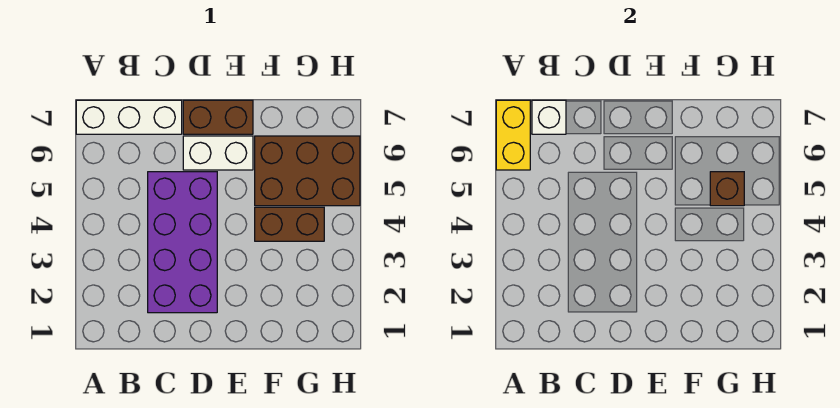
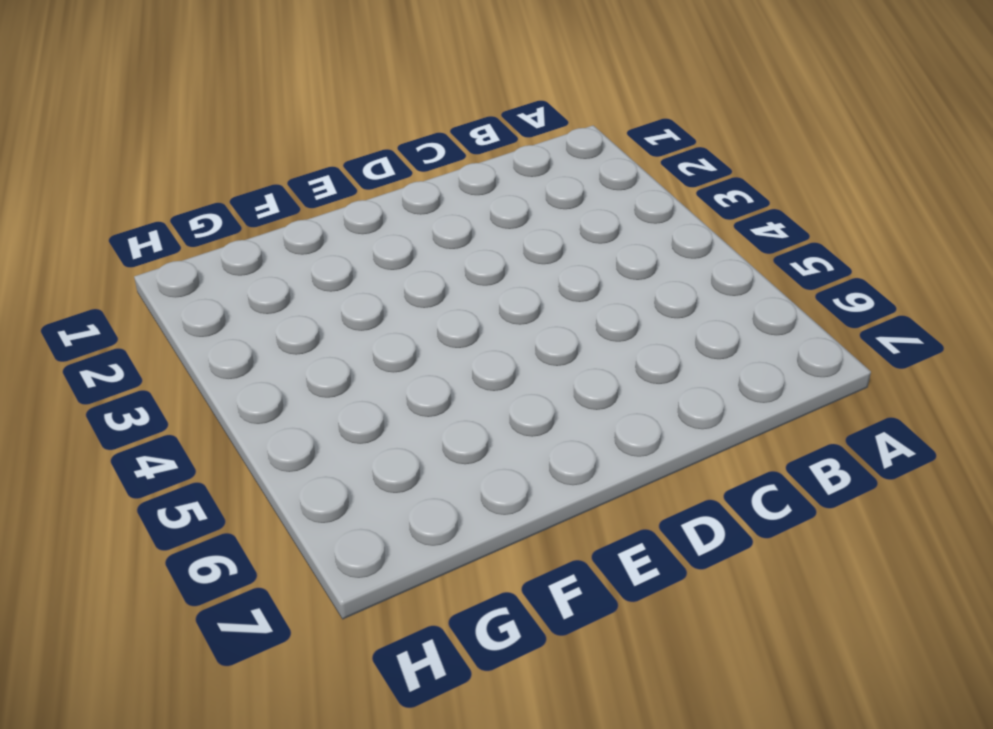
none -> white 1x3 brick [76,100,182,134]
none -> purple 2x4 brick [148,172,217,313]

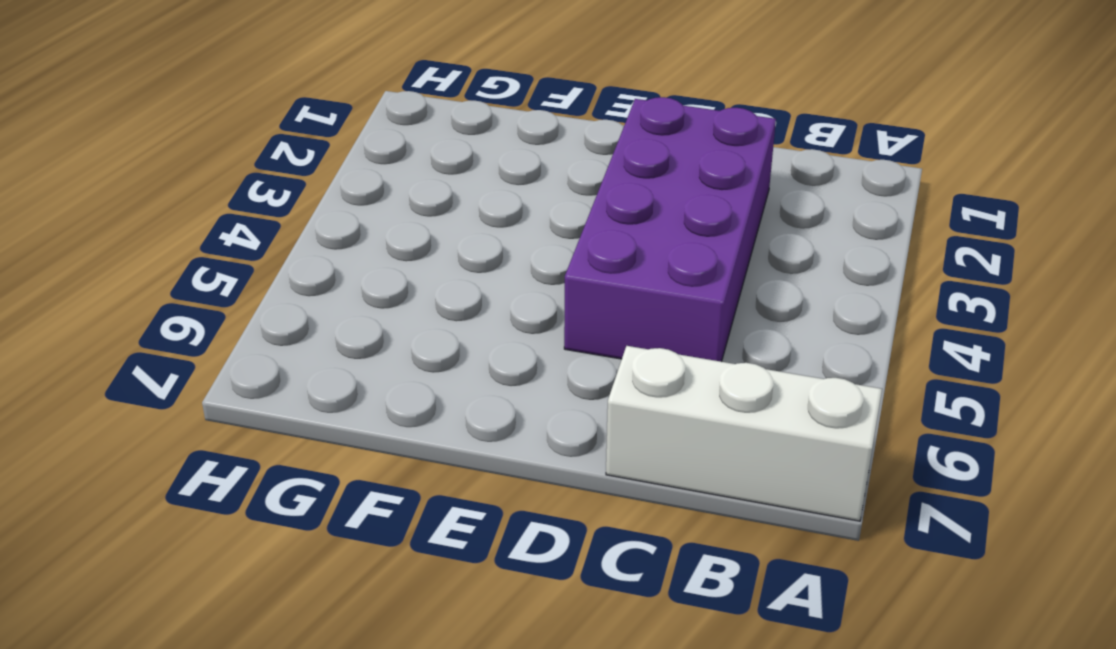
none -> white 1x2 brick [183,136,253,170]
none -> brown 1x2 brick [183,100,253,134]

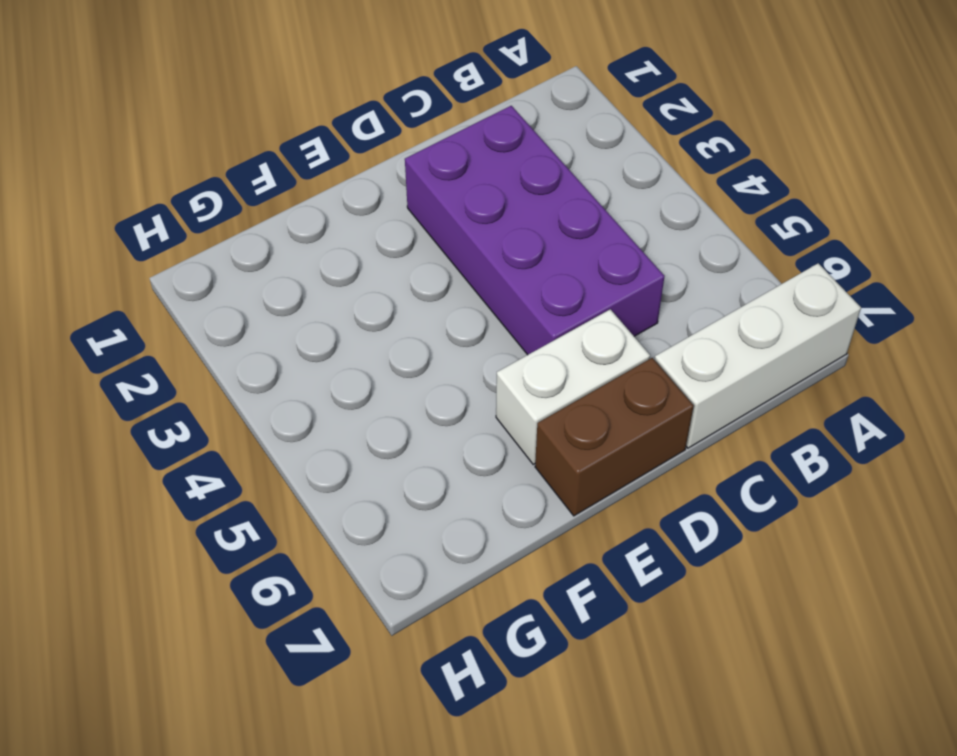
none -> brown 1x2 brick [255,207,324,241]
none -> brown 2x3 brick [255,136,360,206]

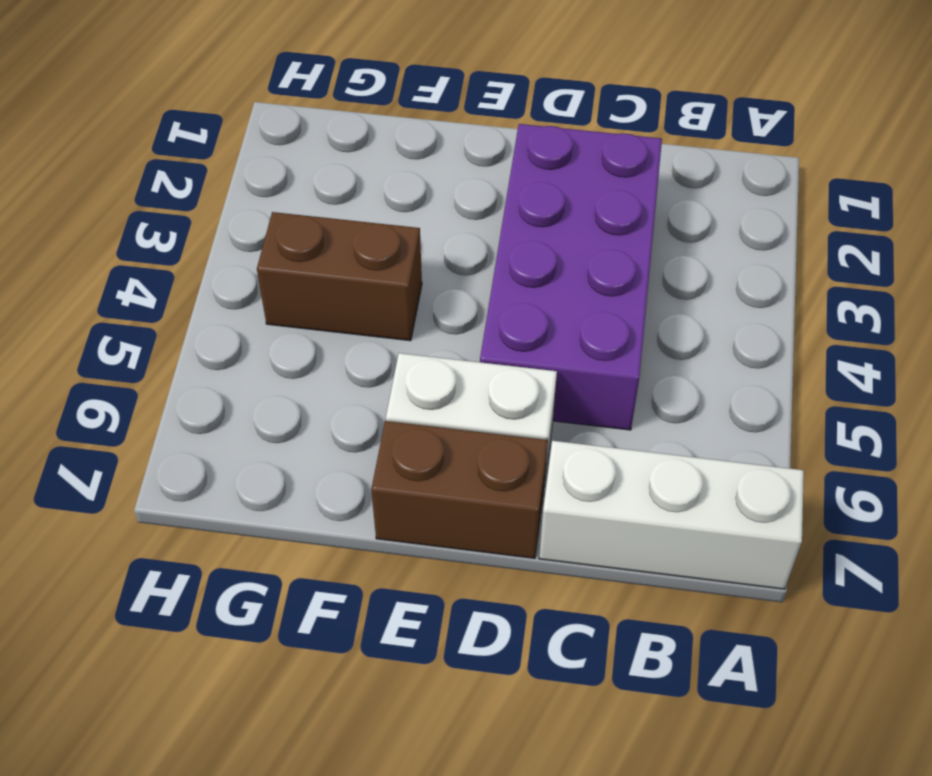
none -> brown 2x3 brick [255,136,360,206]
none -> yellow 1x2 brick [496,100,530,170]

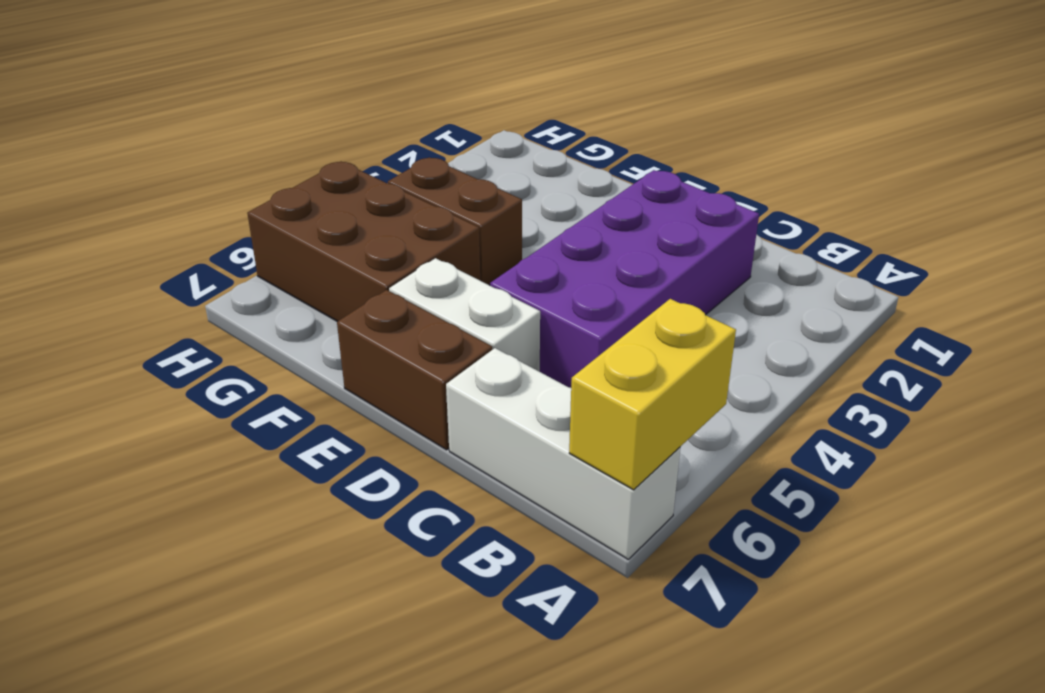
none -> white 1x1 brick [532,100,566,134]
none -> brown 1x1 brick [710,172,744,206]

